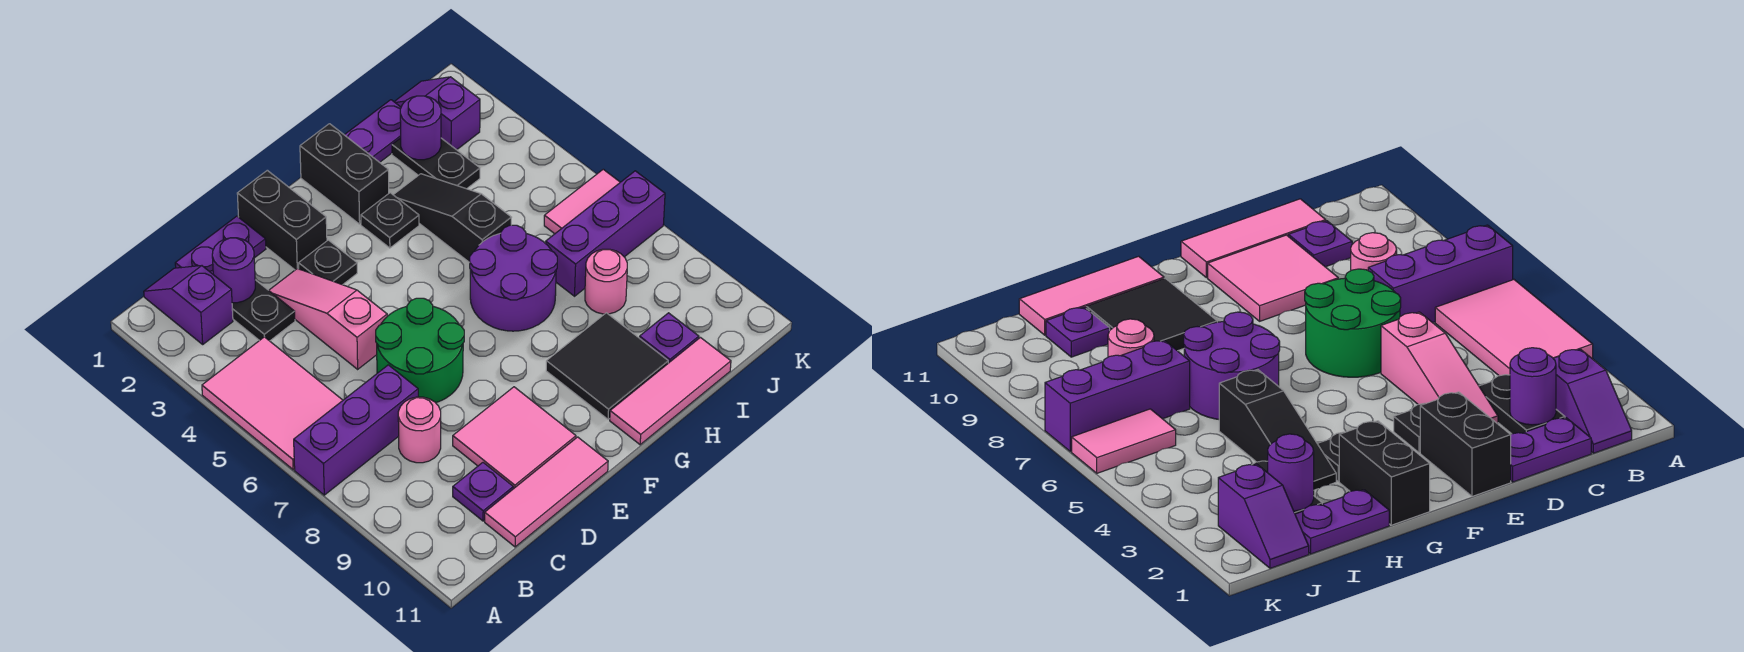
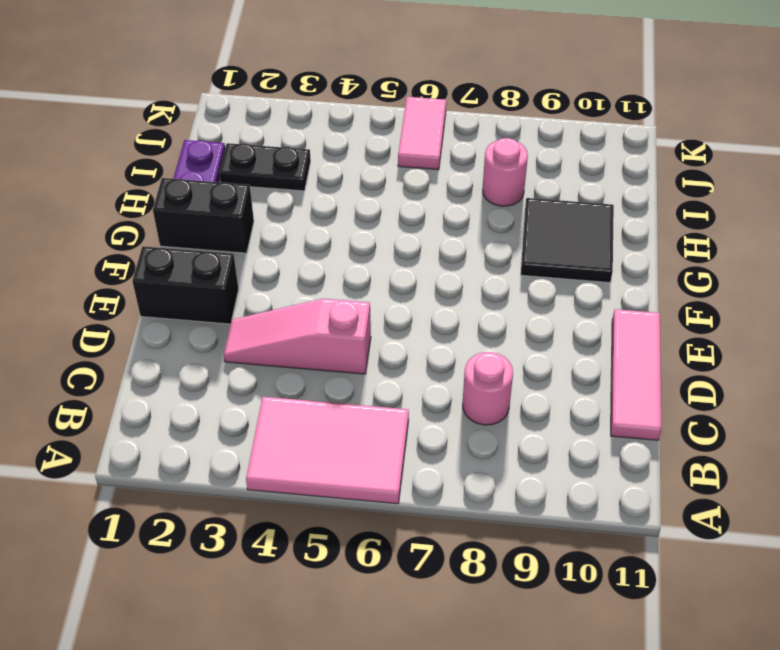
none -> purple 1x3 brick [294,365,418,495]
none -> purple 1x2 slope [144,266,233,344]
none -> purple 1x2 plate [175,216,266,274]

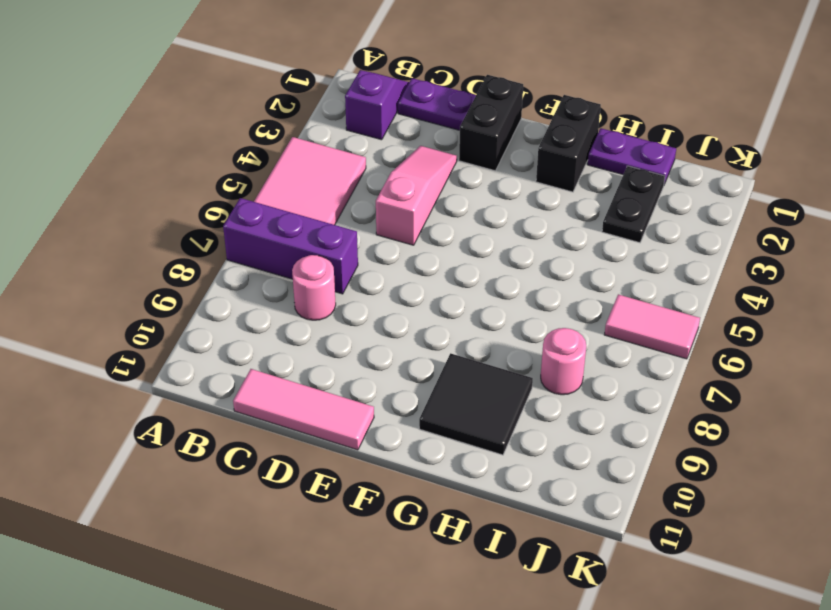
none -> black 1x2 plate [232,280,295,341]
none -> purple 1x1 plate [453,463,513,521]
none -> green 2x2 round brick [376,298,464,403]

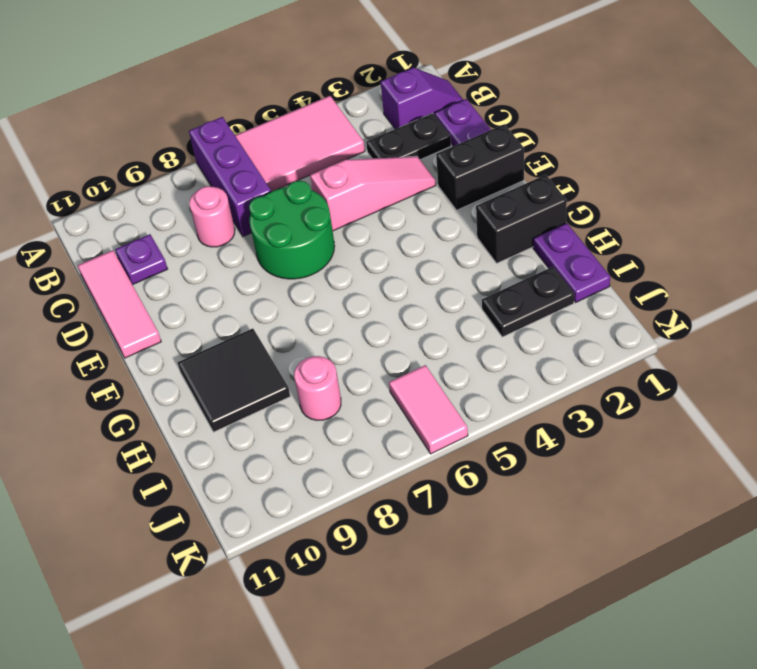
none -> pink 2x2 tile [453,387,576,489]
none -> black 1x1 plate [299,240,357,285]
none -> black 1x1 plate [361,193,419,248]

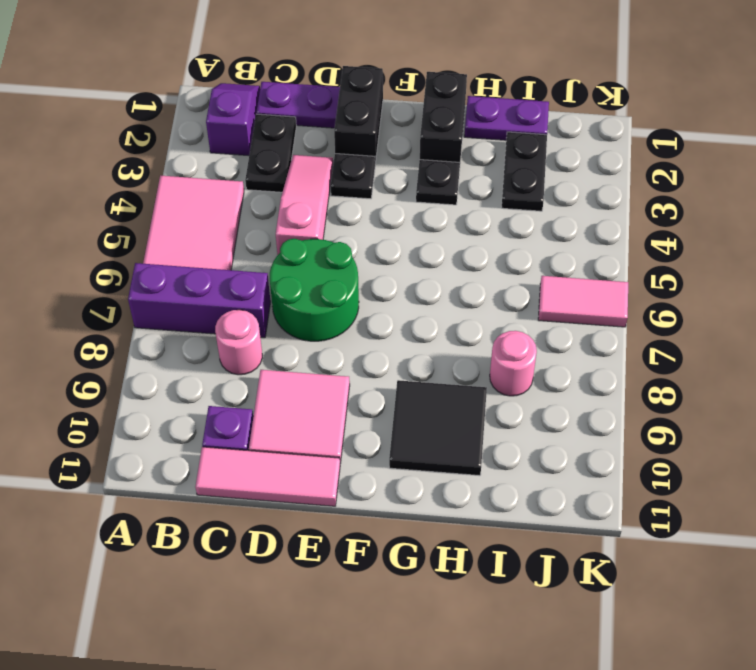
none -> purple 2x2 round brick [470,225,557,331]
none -> pink 1x3 tile [610,337,731,445]
none -> black 1x3 slope [394,174,512,263]

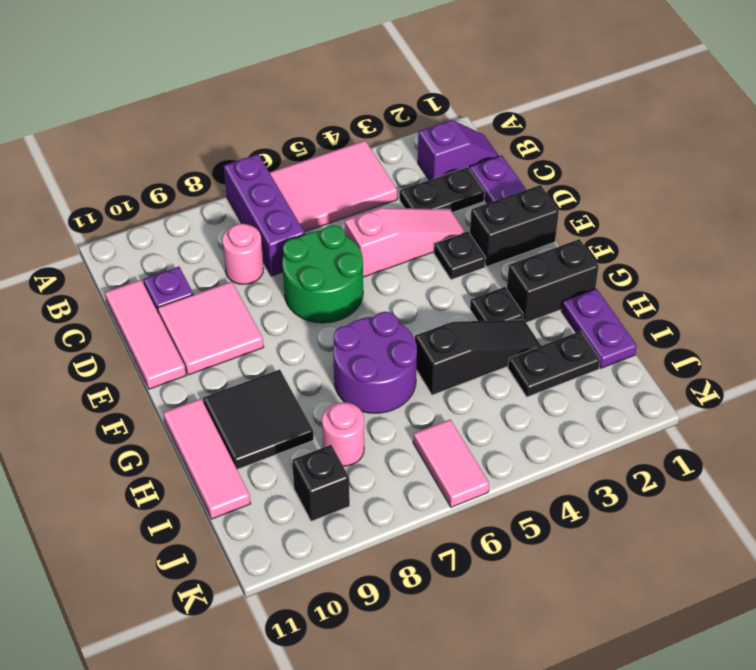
black 1x1 brick [292,445,350,521] -> none
none -> purple 1x3 brick [546,171,665,296]
none -> purple 1x1 plate [639,313,699,363]
none -> purple 1x2 slope [394,77,480,150]

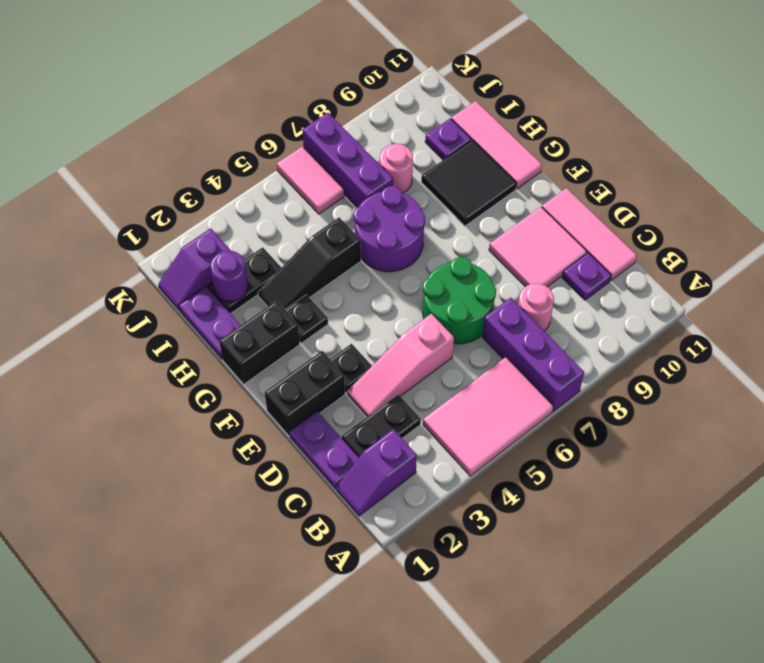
none -> purple 1x1 round brick [212,238,255,303]

